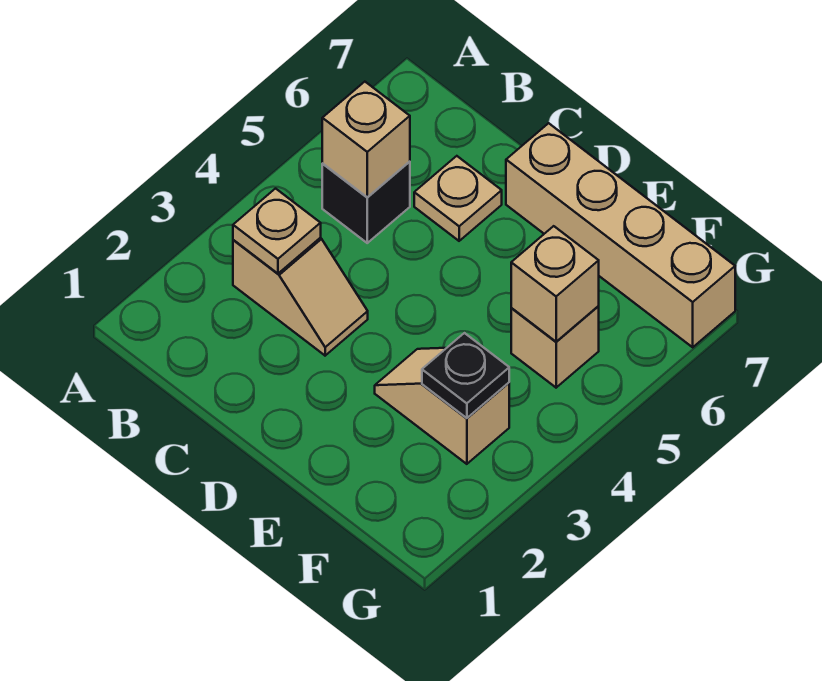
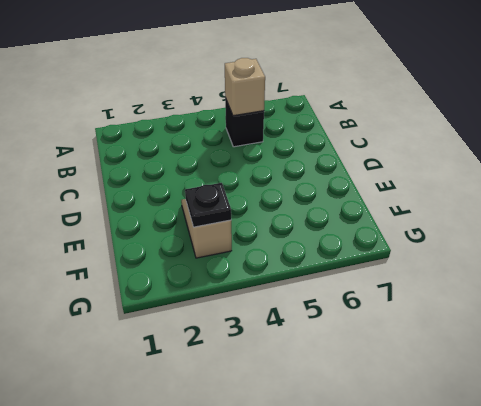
none -> tan 1x2 slope [233,238,368,356]
none -> tan 1x1 plate [414,156,502,241]

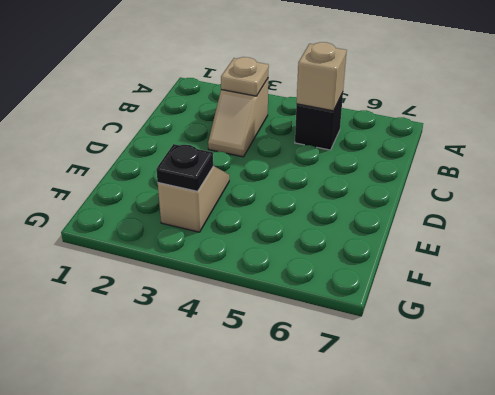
none -> tan 1x1 plate [414,156,502,241]
none -> tan 1x4 brick [506,123,735,347]

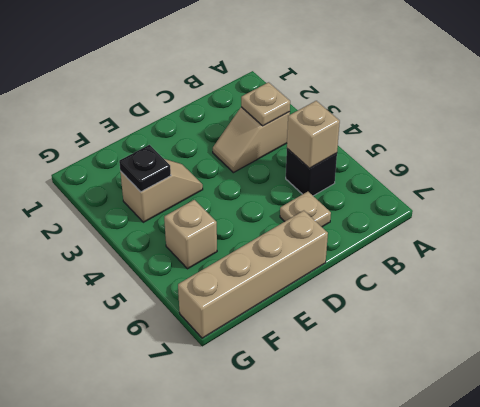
none -> tan 1x1 brick [511,226,599,342]

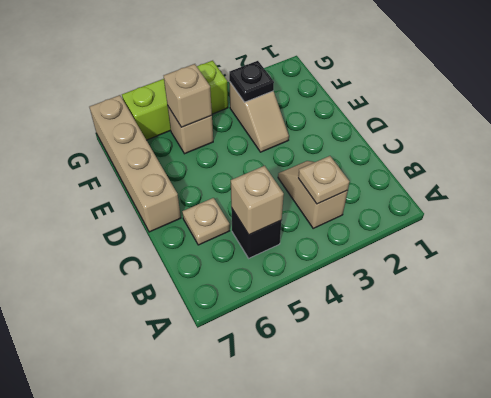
lime 1x3 brick [122,61,228,140] -> none

